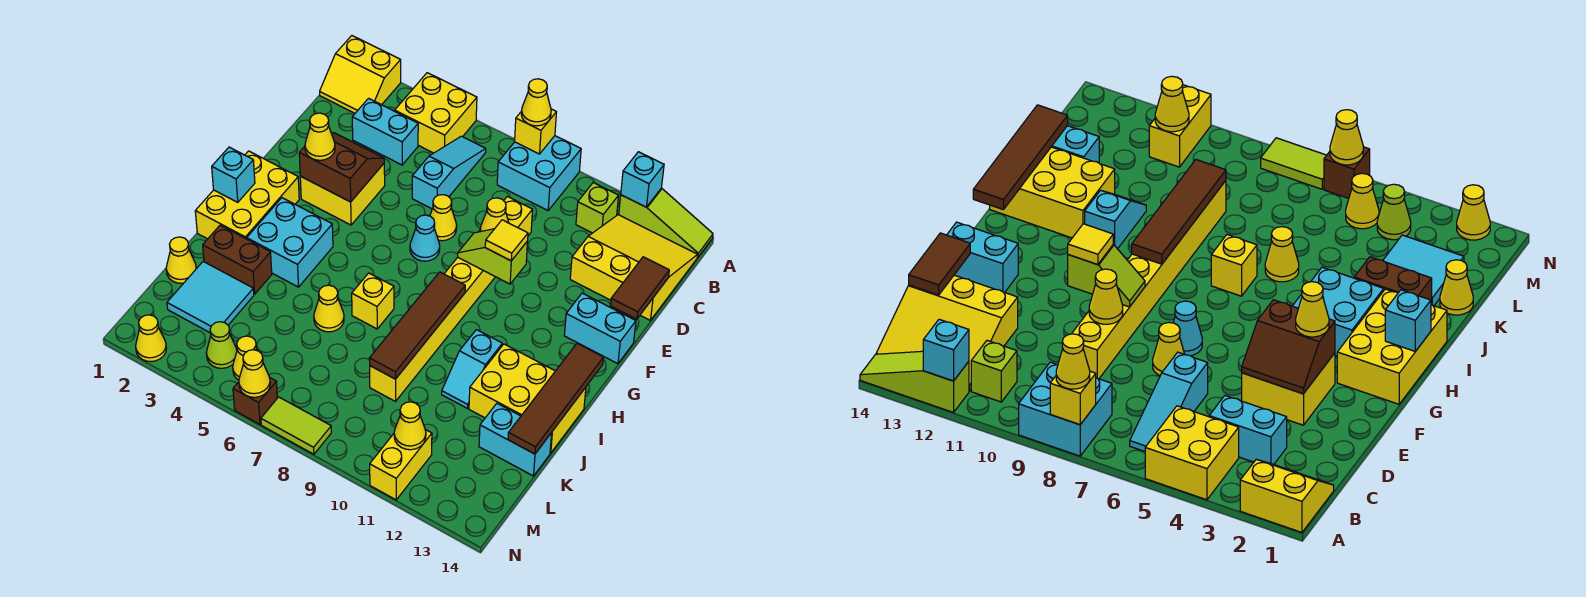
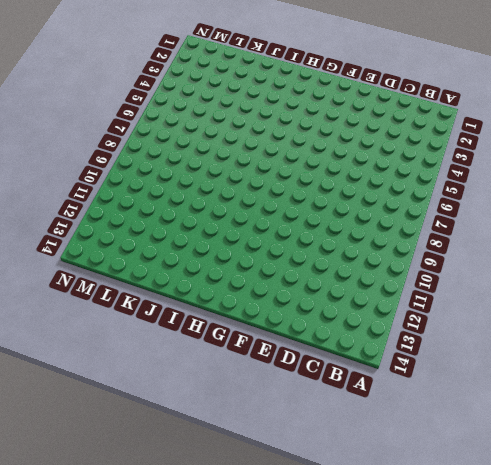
none -> yellow 2x2 slope [320,36,401,113]
none -> yellow 2x2 brick [395,73,477,153]
none -> cyan 2x2 brick [497,136,581,210]
none -> lime 1x3 slope [619,188,713,257]

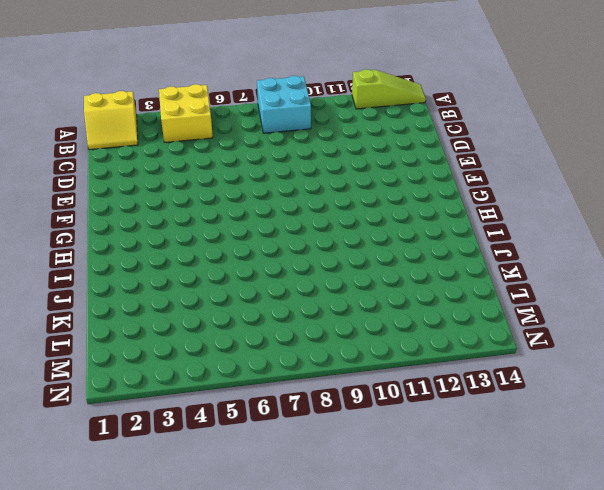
none -> cyan 1x3 slope [412,136,486,209]
none -> lime 1x1 brick [576,183,619,233]
none -> yellow 3x3 slope [570,215,698,320]
none -> cyan 1x2 brick [352,98,418,165]

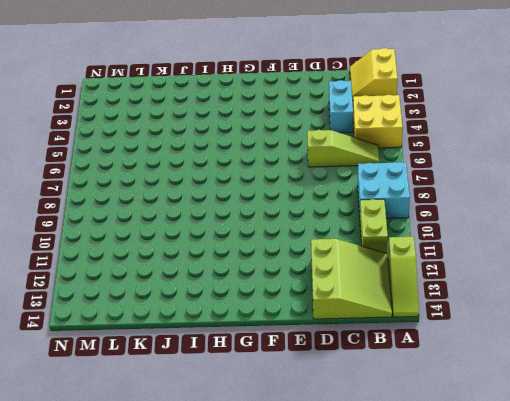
lime 1x3 slope [307,130,379,167] -> cyan 1x3 slope [412,136,486,209]
lime 1x2 brick [360,199,388,253] -> lime 1x1 brick [576,183,619,233]
lime 3x3 slope [311,239,392,319] -> yellow 3x3 slope [570,215,698,320]
none -> yellow 1x8 brick [370,196,533,401]
none -> yellow 2x2 brick [300,164,385,225]
none -> yellow 1x1 cone [430,195,457,241]
none -> cyan 1x1 cone [410,215,440,261]

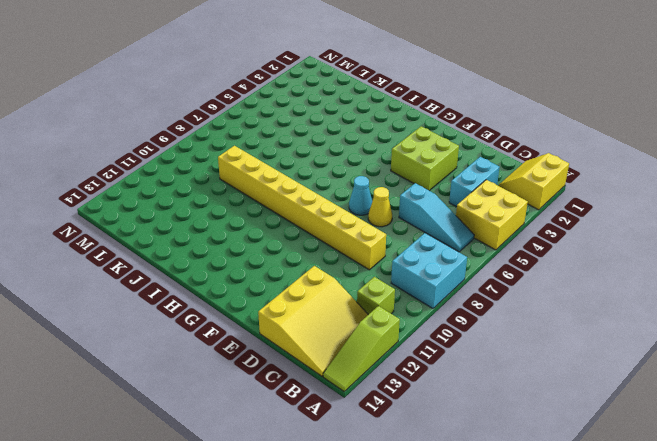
lime 2x2 brick [391,126,459,191] -> yellow 2x2 brick [300,164,385,225]
none -> cyan 1x2 brick [564,293,636,364]
none -> yellow 2x3 brick [195,151,299,239]
none -> cyan 2x2 brick [247,198,333,287]
none -> yellow 1x1 brick [352,273,394,329]

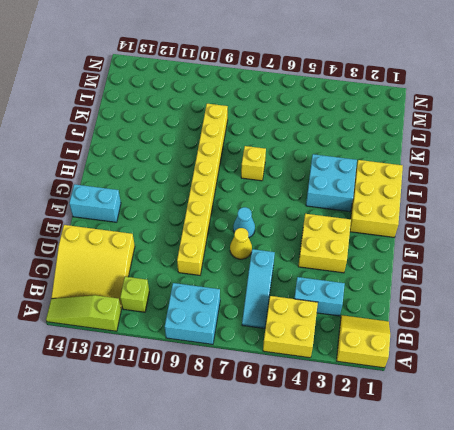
none -> cyan 1x2 slope [442,330,502,408]
none -> yellow 2x3 brick [469,344,586,453]
none -> brown 1x2 brick [203,225,272,294]
none -> yellow 1x1 cone [314,285,344,332]

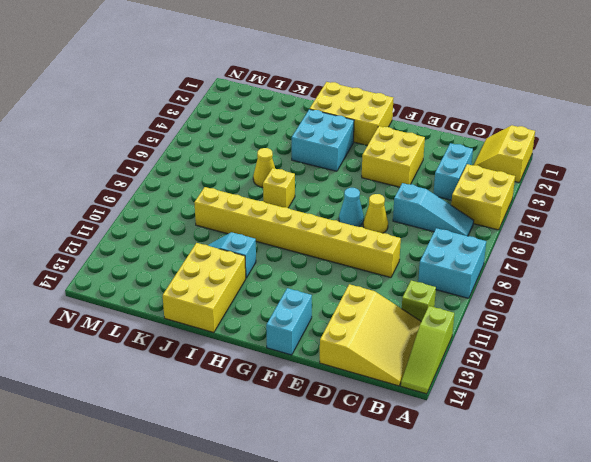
none -> brown 1x2 brick [203,225,272,294]
none -> yellow 1x1 cone [166,237,196,283]
none -> cyan 2x2 tile [167,262,254,333]
none -> cyan 1x2 brick [479,404,552,476]

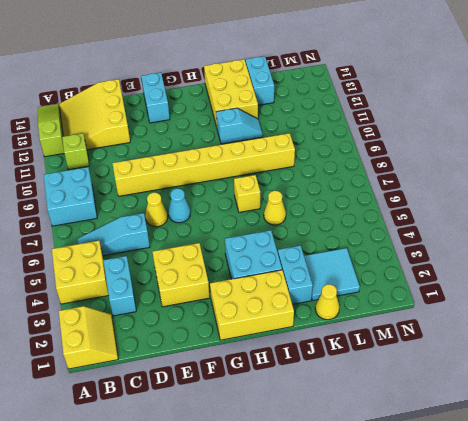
cyan 1x2 brick [278,245,313,304] -> brown 1x2 brick [203,225,272,294]
none -> lime 1x1 cone [206,322,237,368]
none -> yellow 1x1 cone [233,336,257,380]
none -> yellow 1x2 brick [370,430,432,500]
none -> yellow 1x1 cone [136,315,166,362]

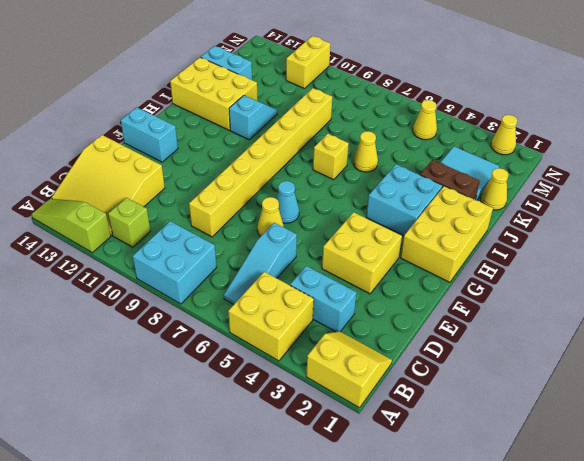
none -> lime 1x1 cone [206,322,237,368]
none -> brown 1x1 brick [233,378,277,424]
none -> lime 1x2 tile [261,397,331,454]
none -> yellow 1x1 brick [515,109,556,154]

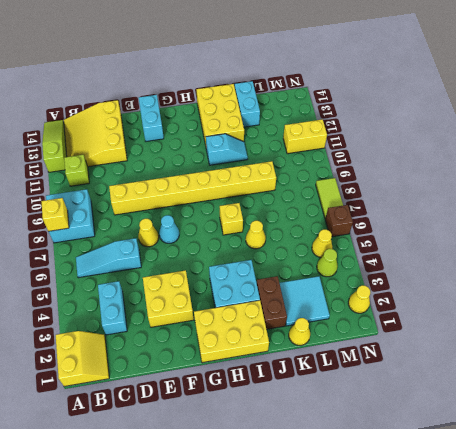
none -> yellow 2x2 brick [395,73,477,153]
none -> cyan 1x1 brick [621,152,664,207]
none -> brown 1x2 tile [610,257,669,319]
none -> brown 2x2 slope [299,133,384,202]

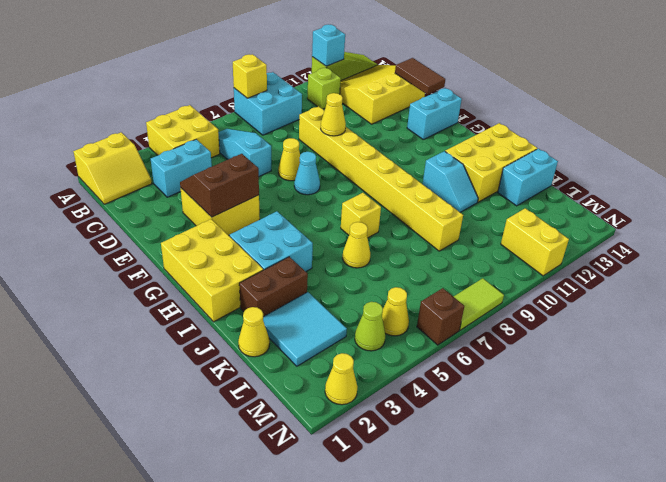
none -> lime 1x2 slope [458,229,528,284]
none -> cyan 1x1 brick [212,147,255,202]
none -> brown 1x4 tile [369,272,465,379]
none -> brown 1x4 tile [508,343,604,454]

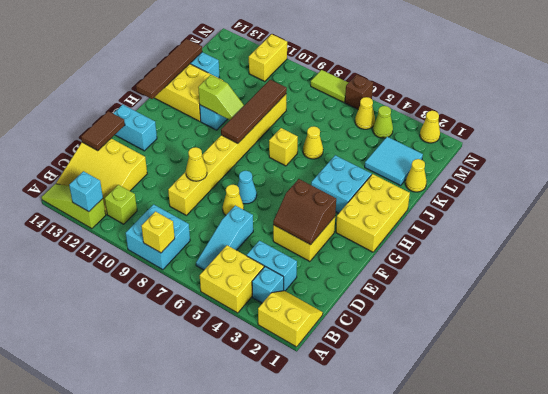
cyan 1x1 brick [252,267,284,303] -> cyan 1x1 brick moved to [212,147,255,202]
lime 1x2 slope [198,75,244,120] -> lime 1x2 slope moved to [458,229,528,284]
none -> brown 1x2 brick [203,225,272,294]
none -> yellow 1x1 cone [394,402,426,450]
none -> yellow 1x1 cone [239,350,270,397]
none -> yellow 1x1 cone [521,79,551,126]

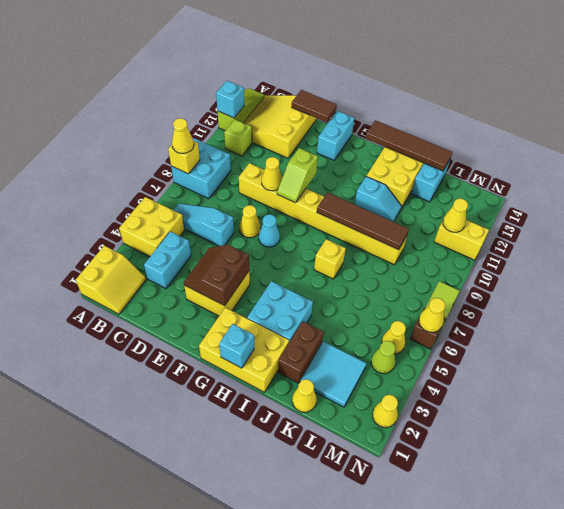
none -> yellow 1x1 cone [314,285,344,332]
none -> yellow 1x1 cone [305,113,335,160]
none -> yellow 1x1 tile [485,220,528,261]

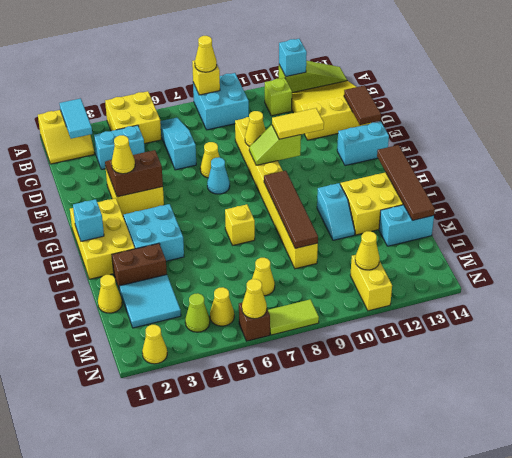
cyan 1x2 tile [60,98,92,139] -> none
yellow 1x2 tile [272,108,324,139] -> yellow 1x1 tile [485,220,528,261]
yellow 1x1 cone [252,258,275,296] -> yellow 1x1 cone moved to [314,285,344,332]

